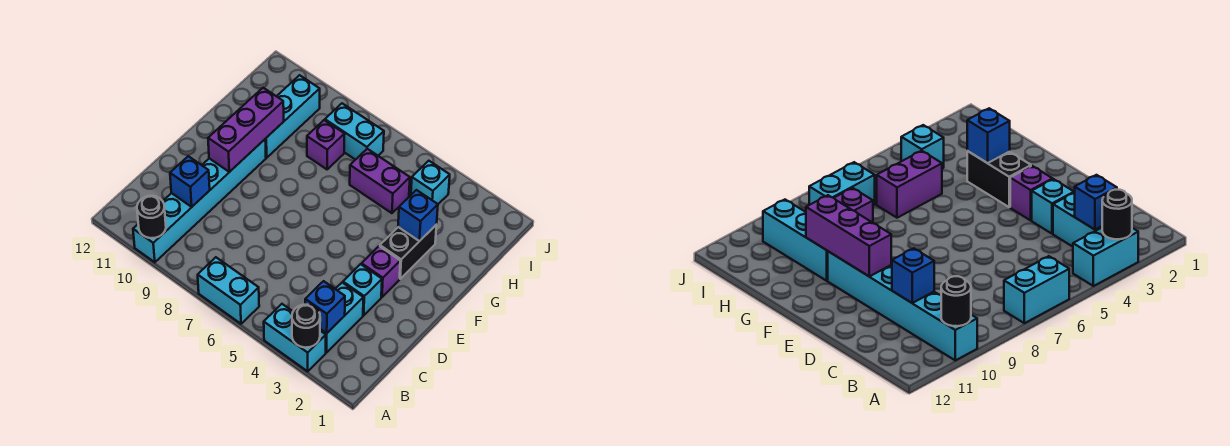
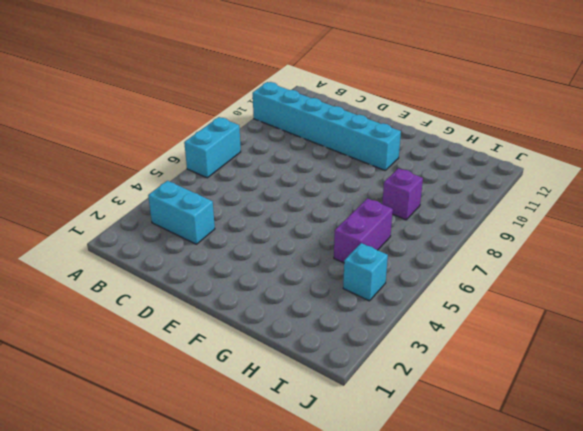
none -> cyan 1x2 brick [264,304,326,371]
none -> cyan 1x1 brick [343,264,382,315]
none -> purple 1x1 brick [361,246,400,297]

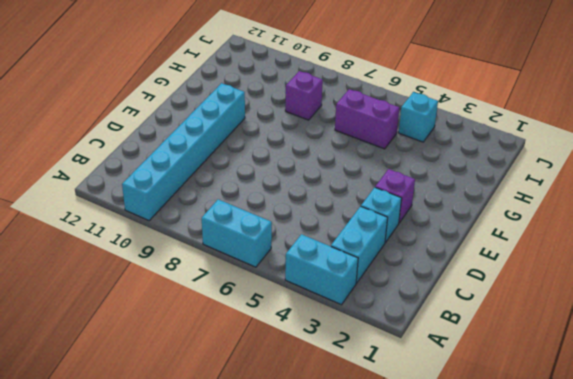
none -> black 1x2 brick [380,225,437,279]
none -> cyan 1x3 brick [265,75,320,158]
none -> cyan 1x2 brick [325,103,384,160]

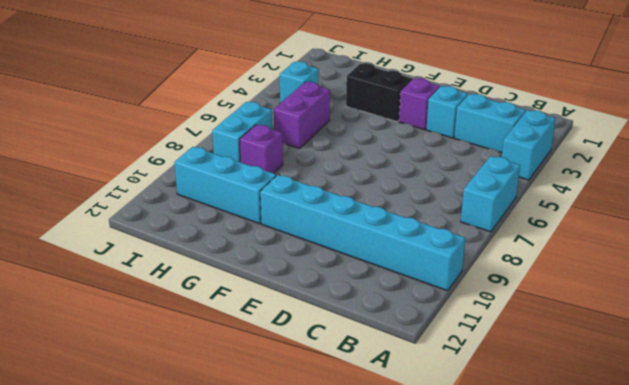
none -> black 1x1 round brick [292,305,320,348]
none -> black 1x1 round brick [137,196,166,238]
none -> blue 1x1 brick [305,281,345,333]

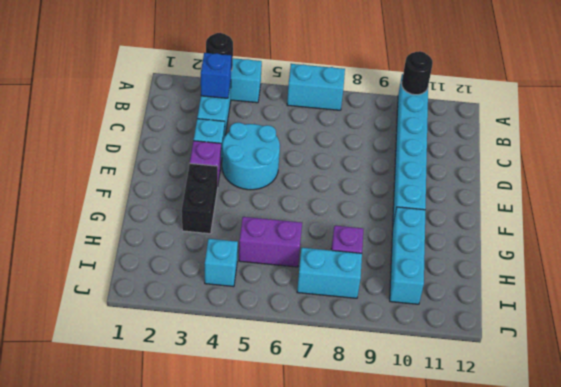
cyan 2x2 round brick [222,123,280,190] -> none
none -> blue 1x1 brick [170,156,210,207]
none -> purple 1x3 brick [208,88,284,172]
none -> blue 1x1 brick [398,190,438,241]

